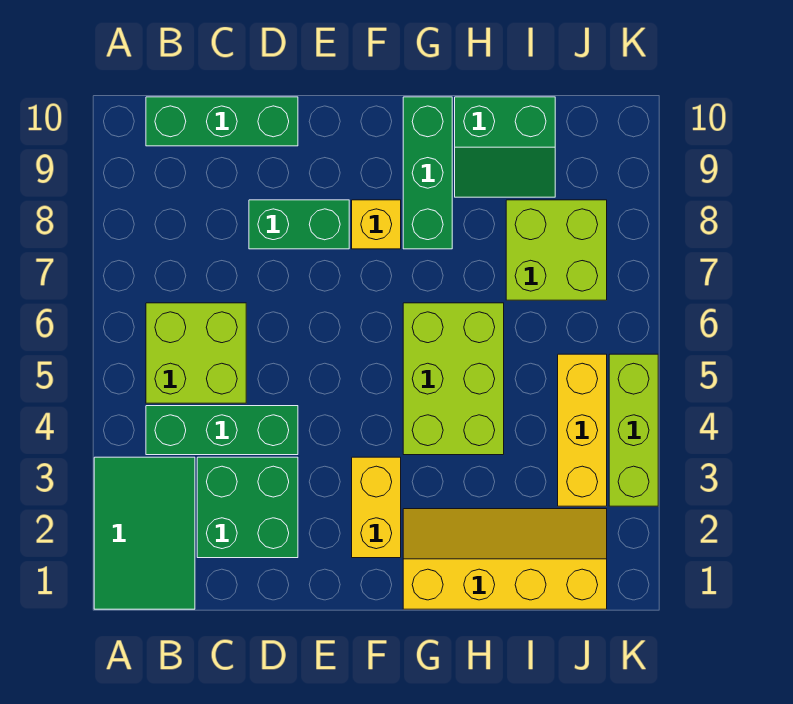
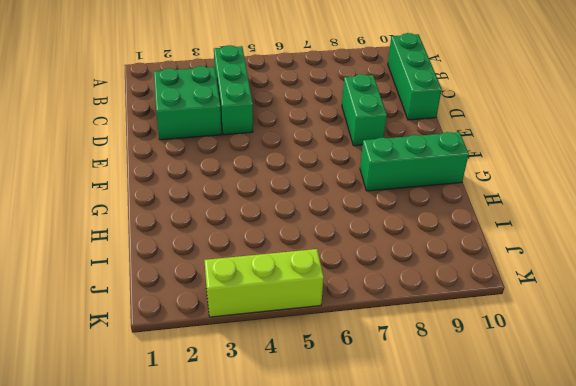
none -> green 2x3 tile [94,457,195,609]
none -> lime 2x2 brick [146,303,246,403]
none -> yellow 1x2 brick [352,457,401,558]

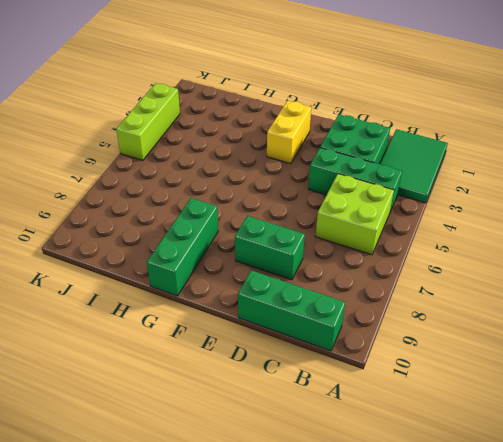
none -> yellow 1x1 brick [352,200,401,249]
none -> yellow 2x4 slope [403,509,607,609]
none -> lime 2x3 brick [403,303,504,455]

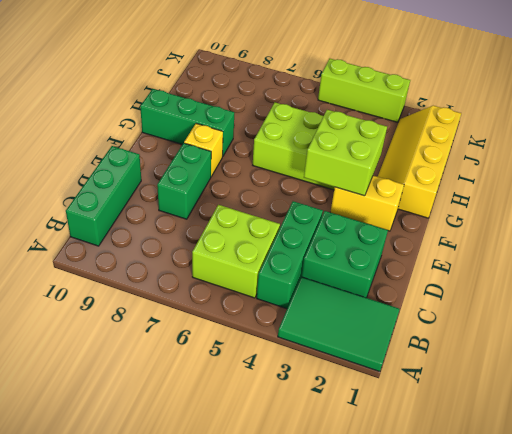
lime 2x2 brick [304,110,387,196] -> lime 2x2 brick moved to [506,200,607,300]
none -> green 2x2 slope [455,97,555,197]
none -> yellow 1x3 brick [558,354,607,506]

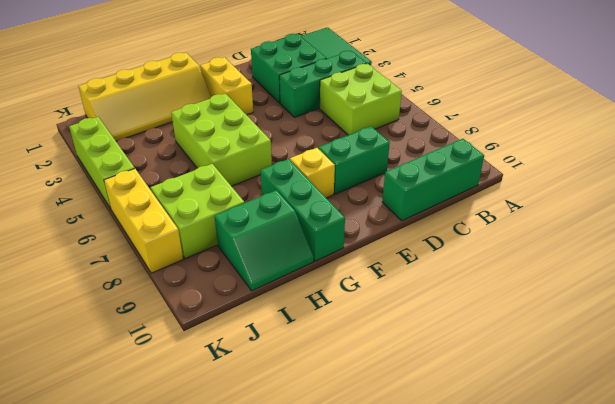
green 2x2 slope [214,190,314,291] -> green 2x2 slope turned to [455,97,555,197]
yellow 1x3 brick [104,169,183,273] -> yellow 1x3 brick moved to [558,354,607,506]

